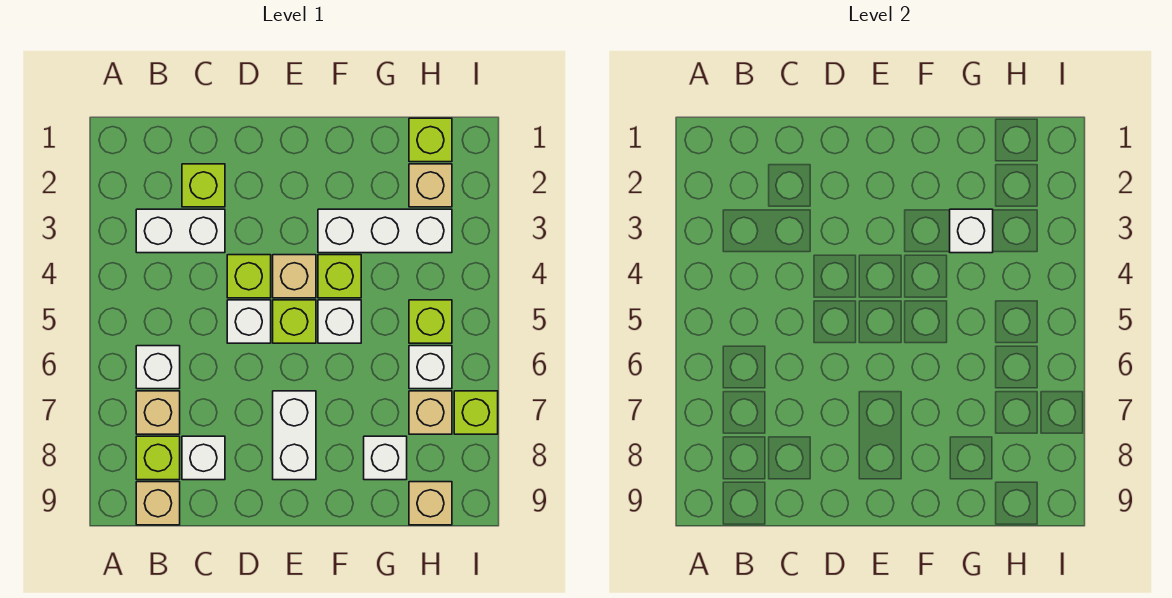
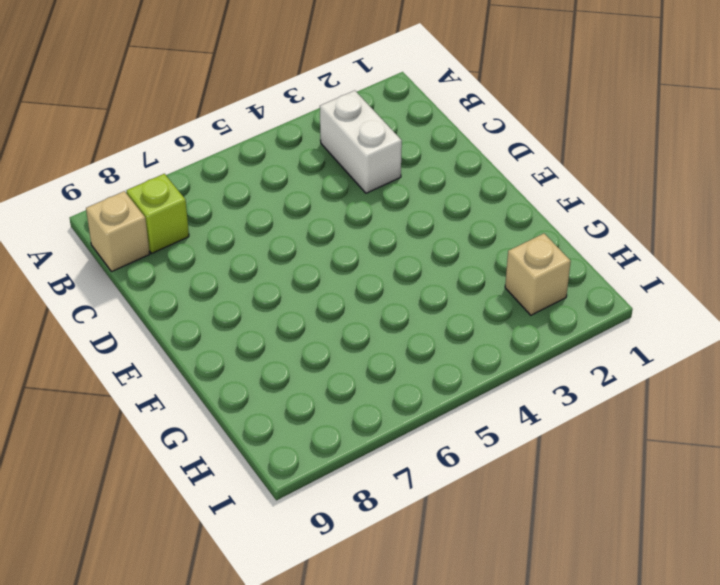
none -> white 1x1 brick [136,346,180,389]
none -> tan 1x1 brick [136,391,180,434]
none -> lime 1x1 brick [182,164,225,207]

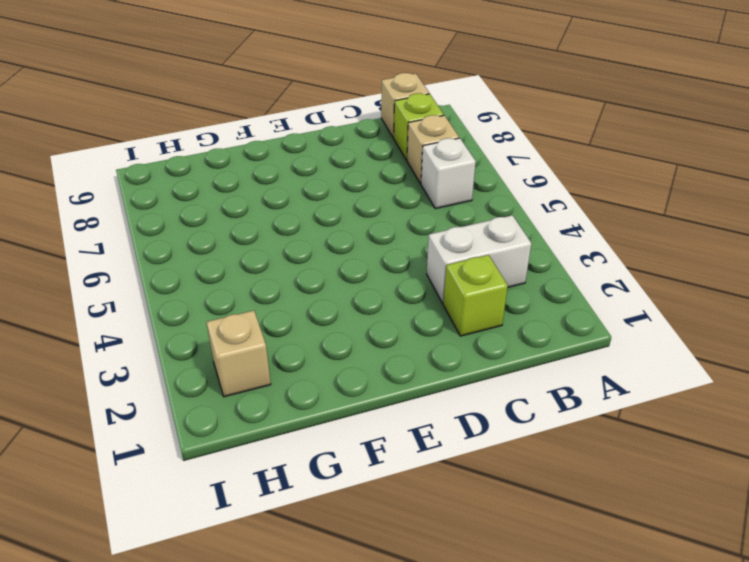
none -> white 1x1 brick [182,436,225,480]
none -> lime 1x1 brick [227,255,271,298]
none -> white 1x1 brick [227,300,271,343]

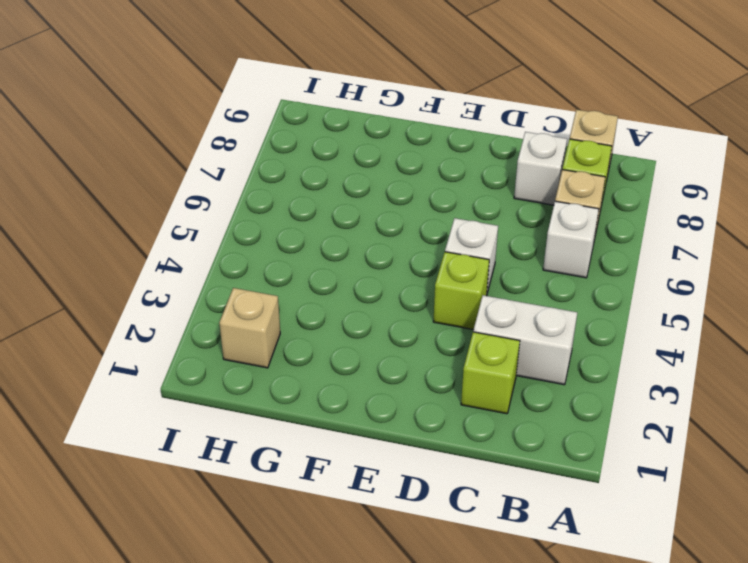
none -> tan 1x1 brick [273,255,316,298]
none -> lime 1x1 brick [273,300,316,343]
none -> white 1x2 brick [273,391,316,480]

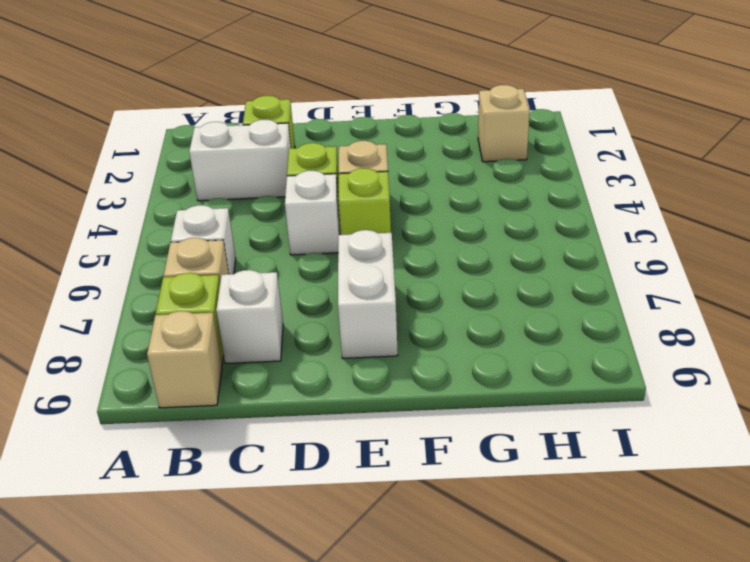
none -> white 1x3 brick [318,209,452,253]
none -> lime 1x1 brick [318,255,361,298]
none -> white 1x1 brick [318,300,361,343]

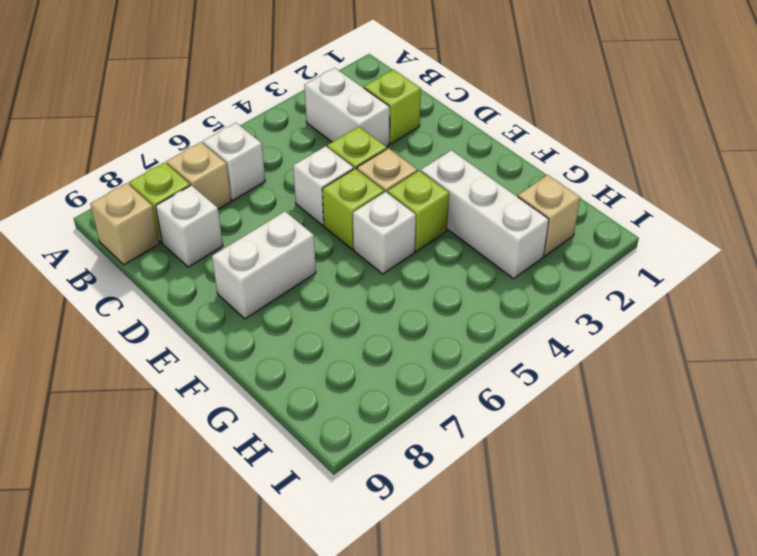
none -> white 1x1 brick [364,436,407,480]
none -> lime 1x1 brick [409,118,452,162]
none -> lime 1x1 brick [409,300,452,343]

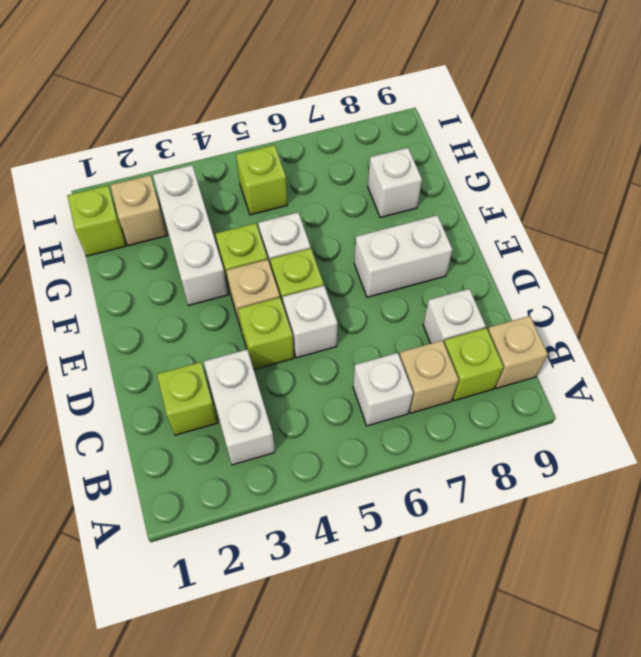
none -> white 1x1 brick [409,346,452,389]
none -> tan 1x1 brick [409,391,452,434]
none -> tan 1x1 brick [409,482,452,525]

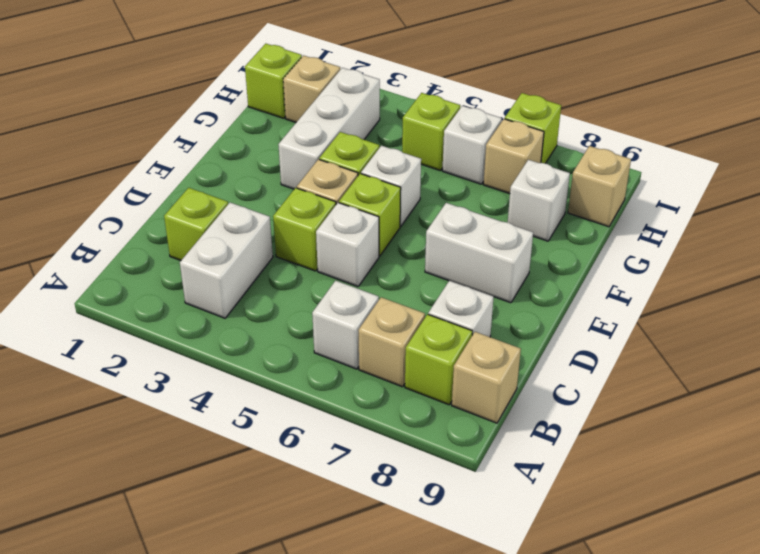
none -> white 1x1 brick [950,209,993,253]

